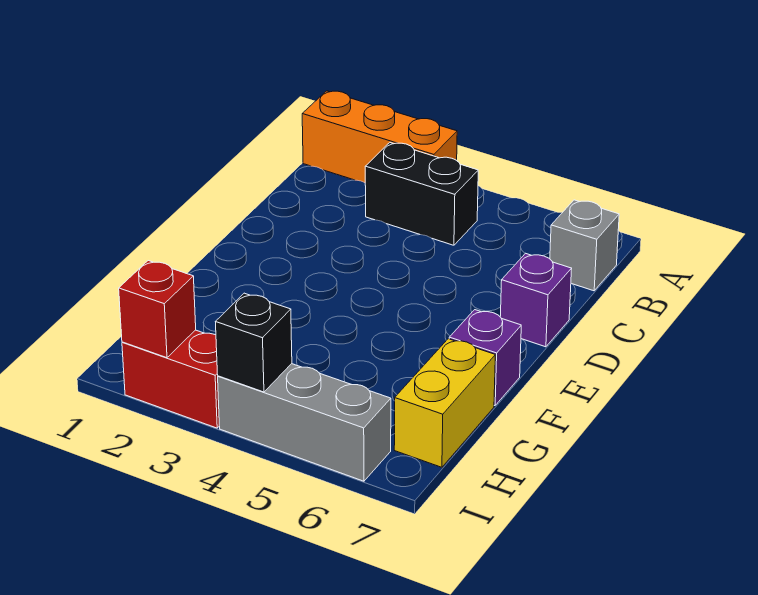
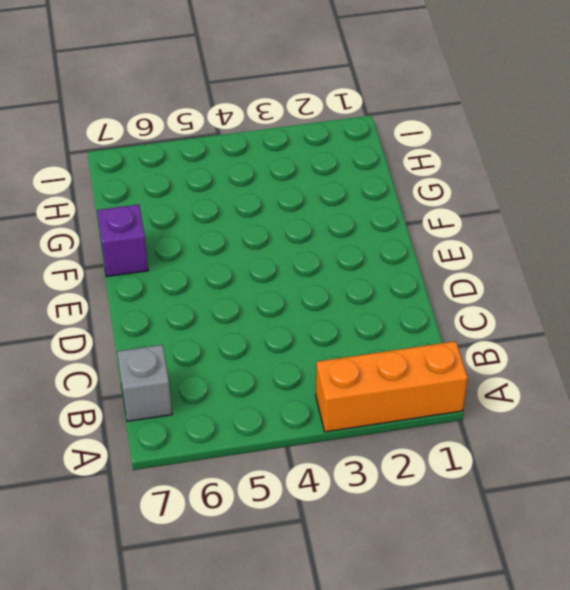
none -> black 1x2 brick [365,143,478,245]
none -> purple 1x1 brick [500,253,572,347]

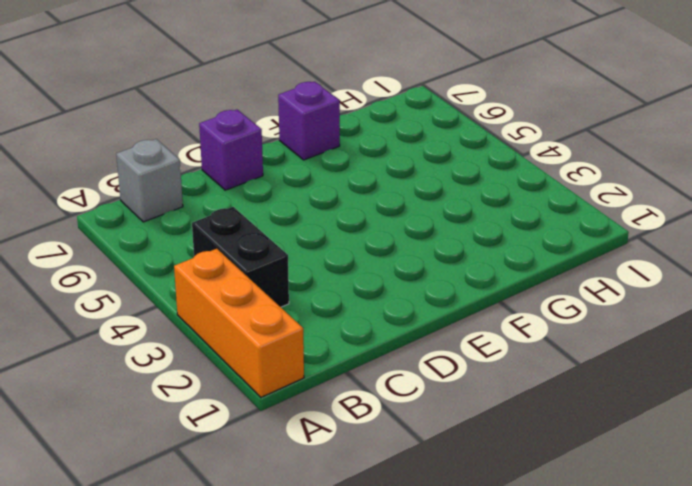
none -> yellow 1x2 brick [394,339,495,467]
none -> red 1x2 brick [122,330,219,428]

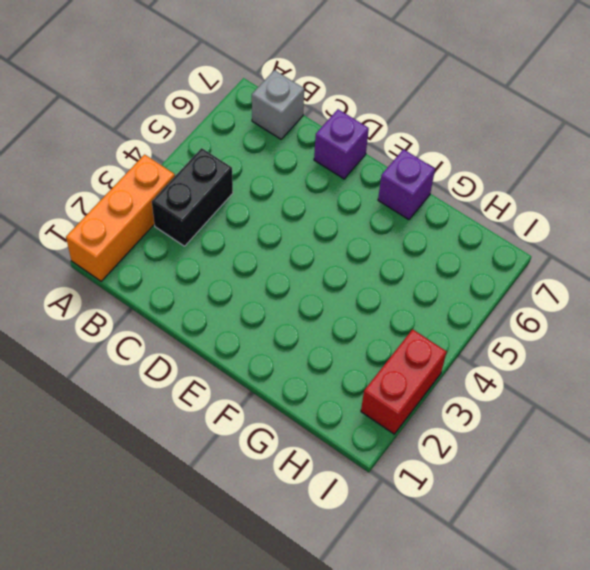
none -> yellow 1x2 brick [394,339,495,467]
none -> grey 1x3 brick [218,364,391,481]

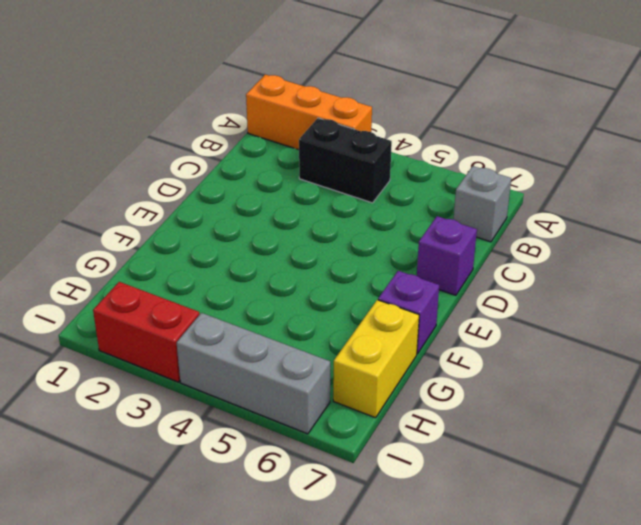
none -> red 1x1 brick [119,261,196,358]
none -> black 1x1 brick [216,293,292,392]

